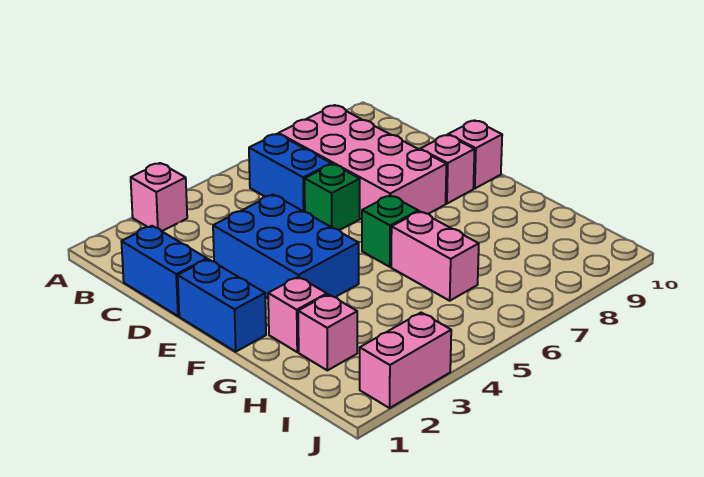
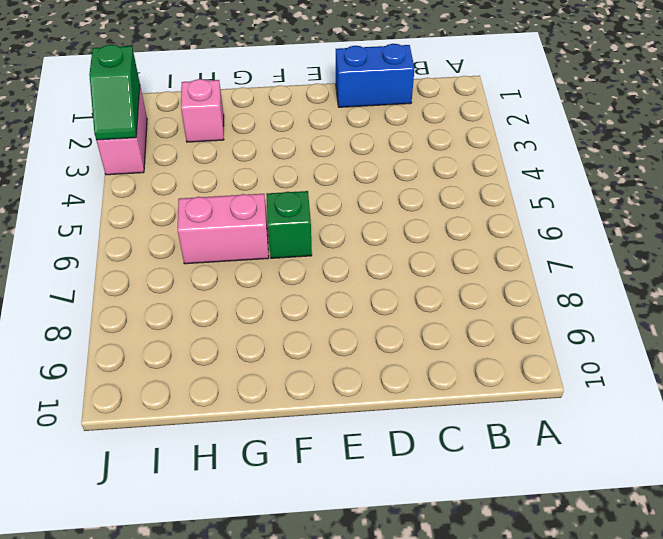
green 1x2 slope [89,45,140,140] -> none
none -> pink 1x1 brick [131,163,187,231]
none -> blue 1x2 brick [249,134,331,212]
none -> pink 2x4 brick [278,105,446,219]

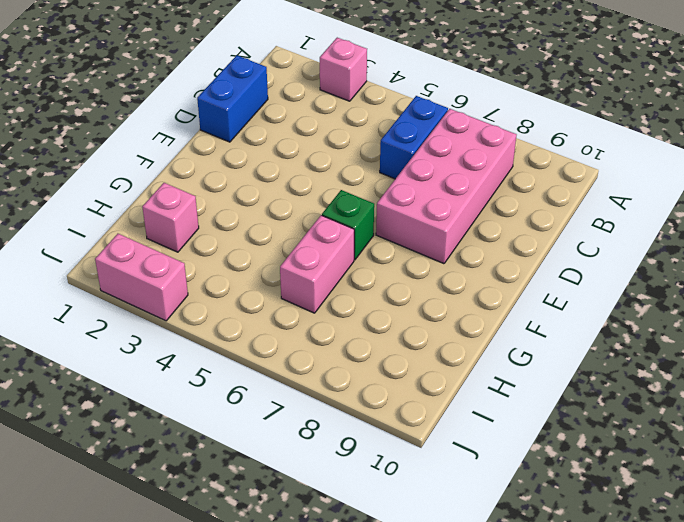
none -> blue 2x3 brick [213,195,359,298]
none -> green 1x1 brick [305,164,360,230]
none -> blue 1x2 brick [178,259,266,352]

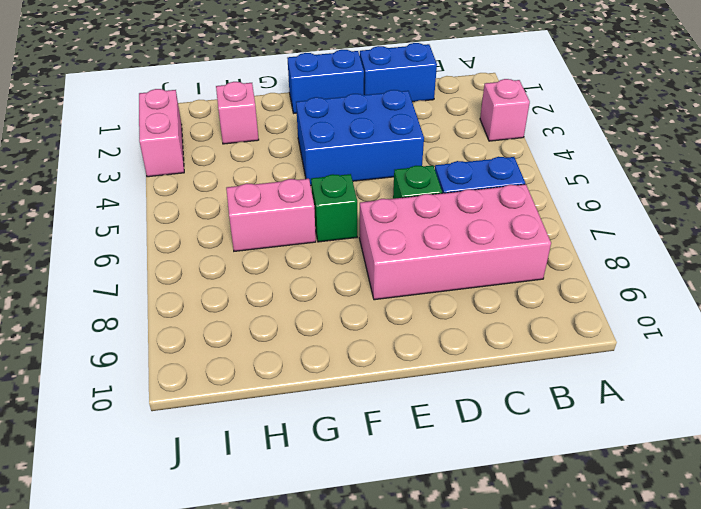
none -> pink 1x1 brick [420,135,475,204]
none -> pink 1x1 brick [448,120,502,188]
none -> pink 1x1 brick [268,277,327,352]

